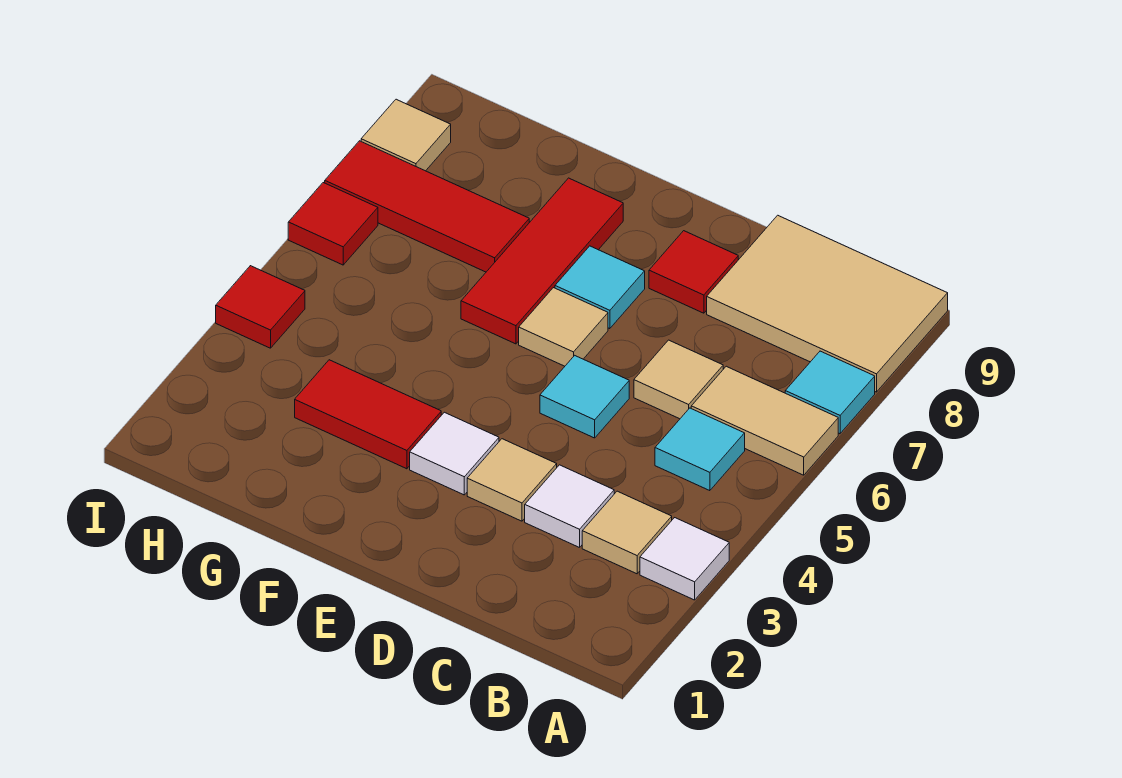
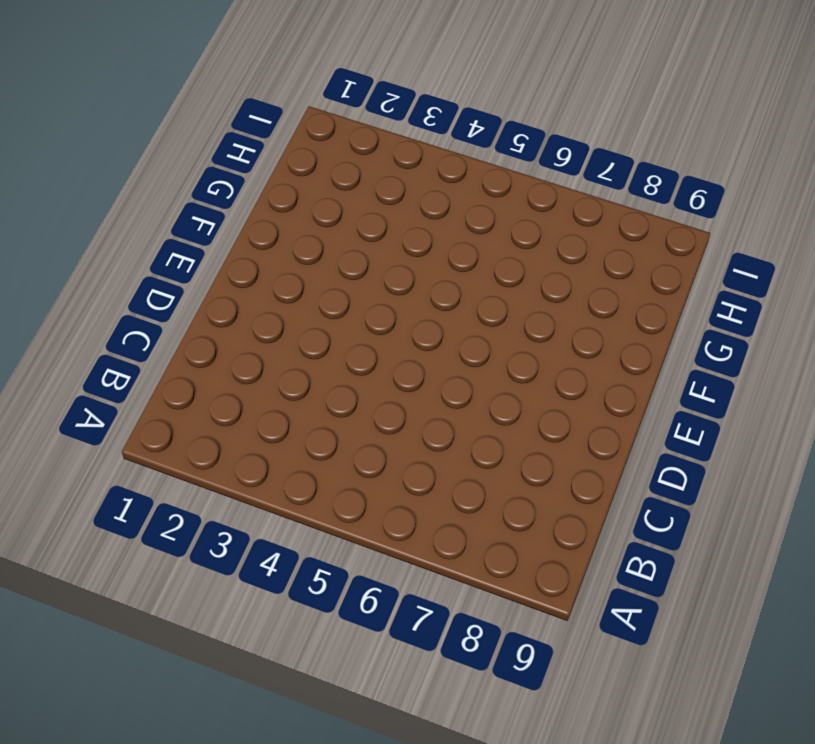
none -> white 1x1 tile [640,518,729,600]
none -> tan 1x2 tile [691,366,838,475]
none -> cyan 1x1 tile [785,351,875,434]

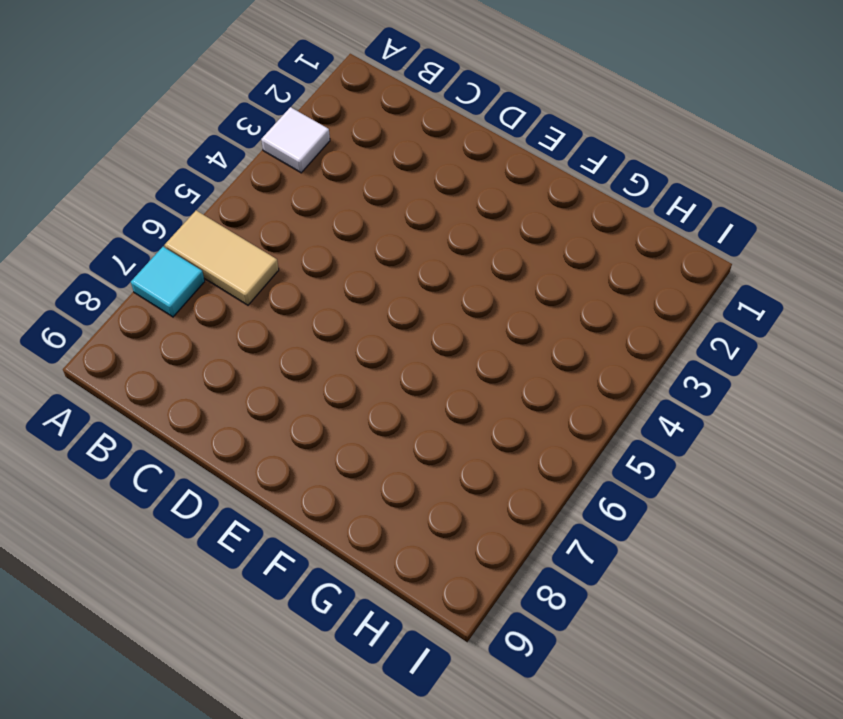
none -> tan 2x3 tile [707,215,948,392]
none -> tan 1x1 tile [582,491,672,574]
none -> cyan 1x1 tile [655,408,745,491]

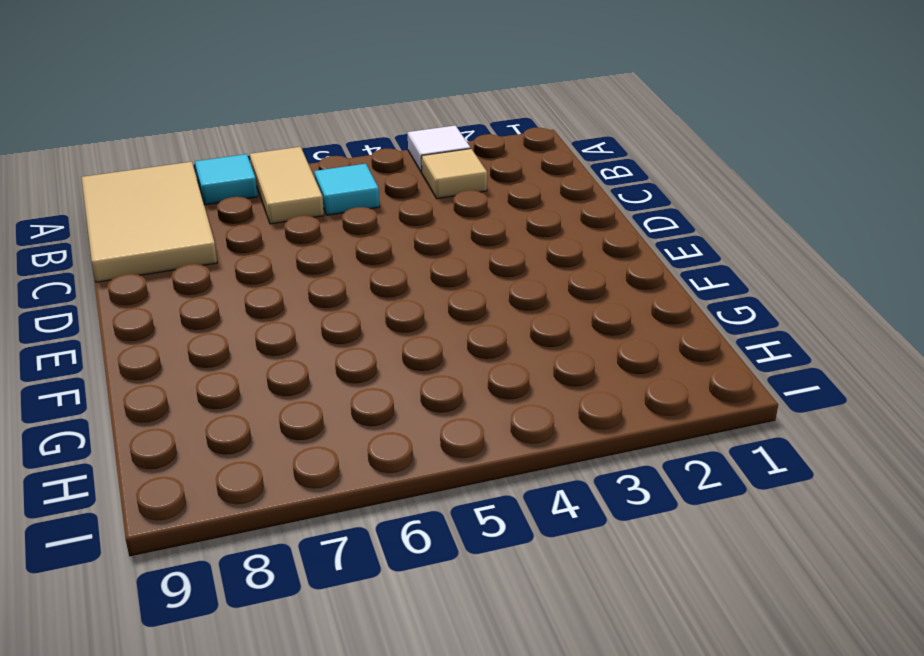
none -> white 1x1 tile [525,465,614,548]
none -> tan 1x1 tile [634,340,723,419]
none -> tan 1x1 tile [467,439,557,521]

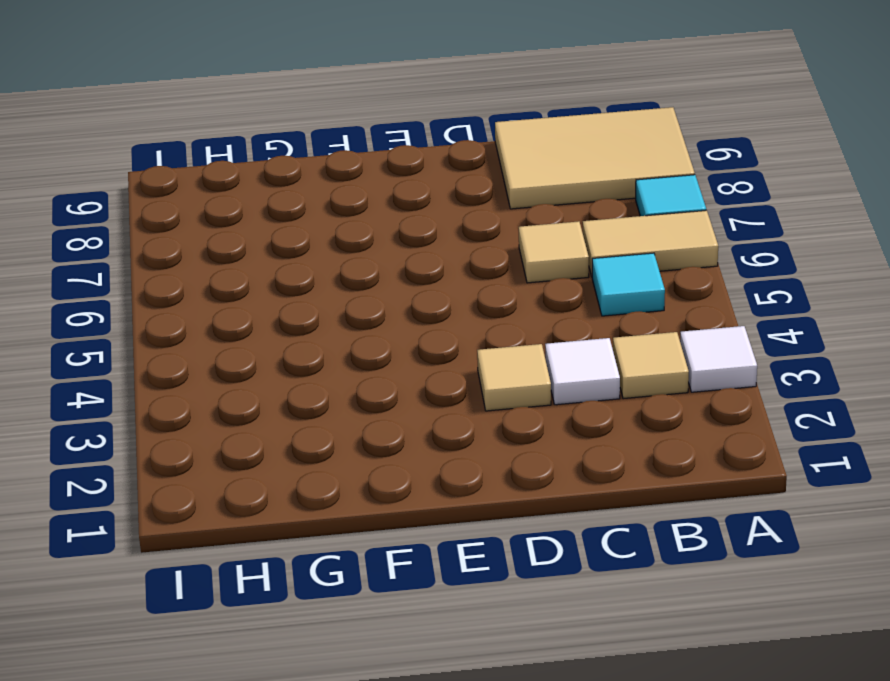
none -> cyan 1x1 tile [540,355,629,438]
none -> red 1x1 tile [649,231,738,313]
none -> white 1x1 tile [410,412,499,495]

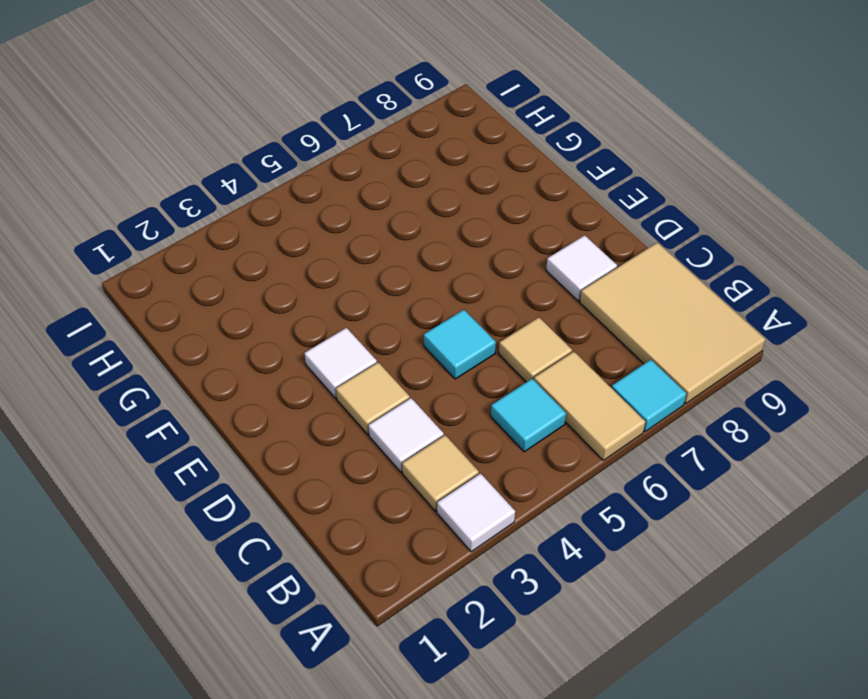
white 1x1 tile [546,235,617,301] -> red 1x1 tile [649,231,738,313]
none -> tan 1x1 tile [519,288,608,366]
none -> cyan 1x1 tile [555,246,645,329]
none -> red 1x2 tile [295,360,441,469]

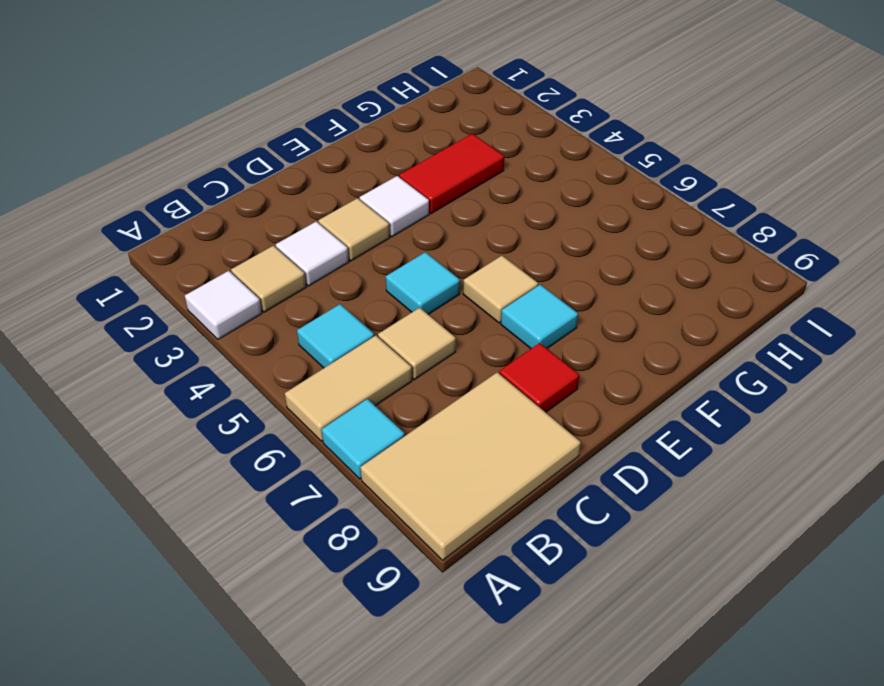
none -> red 1x3 tile [461,178,623,344]
none -> red 1x3 tile [325,141,529,272]
none -> red 1x1 tile [216,266,305,348]

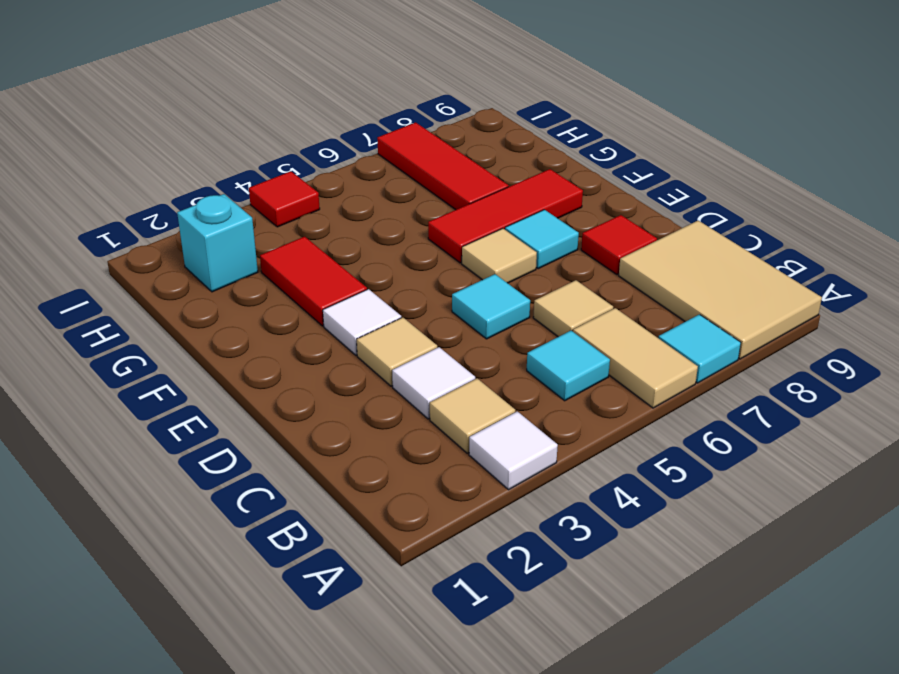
cyan 1x1 brick [177,194,258,292] -> none
none -> red 1x1 tile [288,183,378,265]
none -> tan 1x1 tile [361,99,451,171]

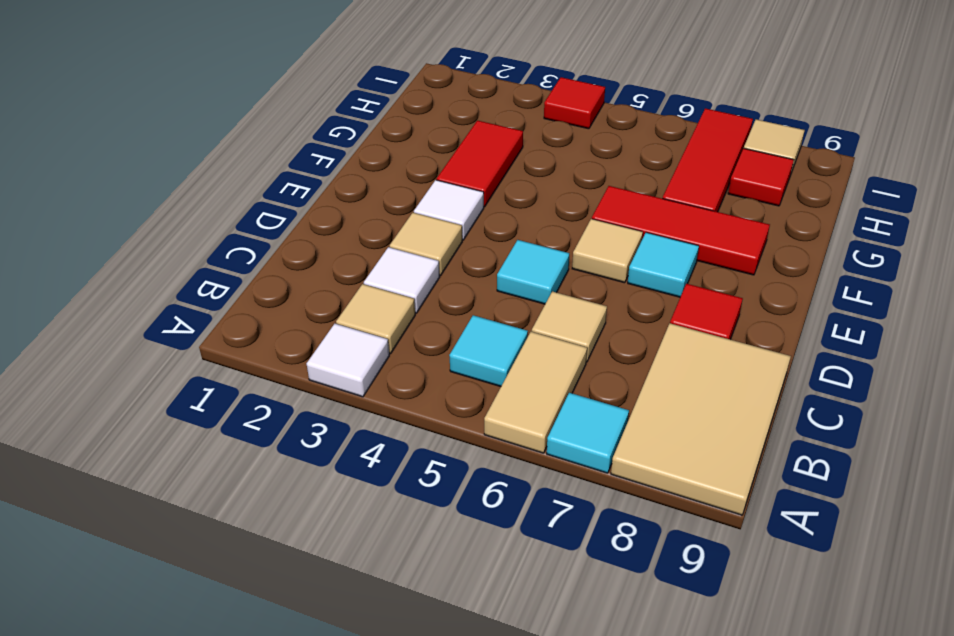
red 1x1 tile [728,148,794,206] -> red 1x1 tile moved to [288,183,378,265]

